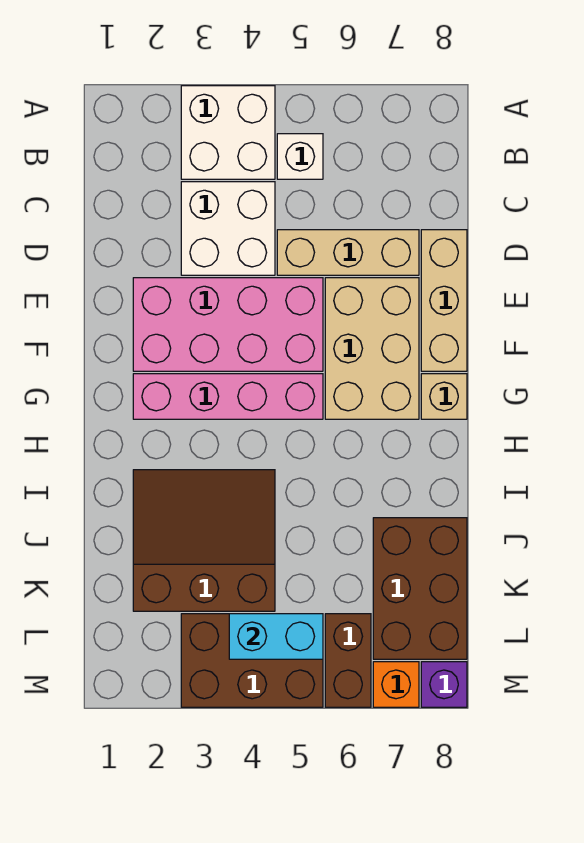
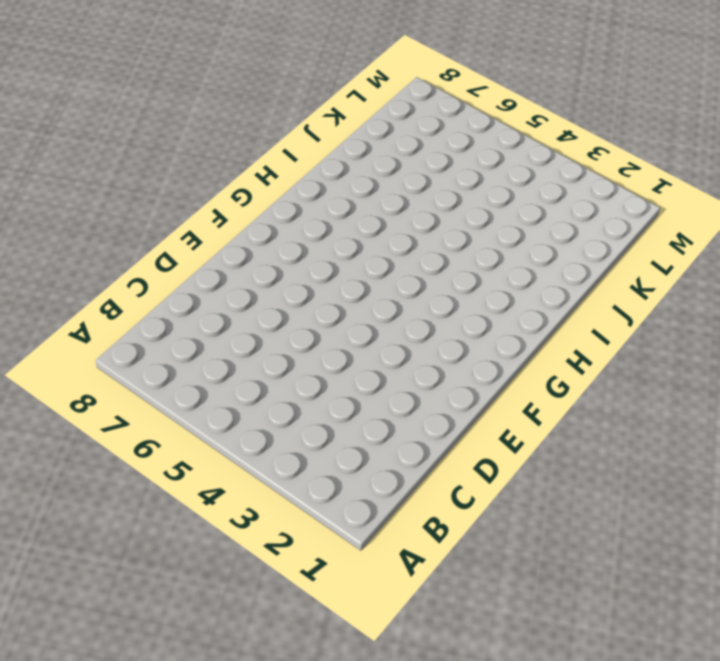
none -> white 2x2 brick [181,86,275,179]
none -> white 1x1 brick [277,134,323,179]
none -> white 2x2 brick [181,182,275,275]

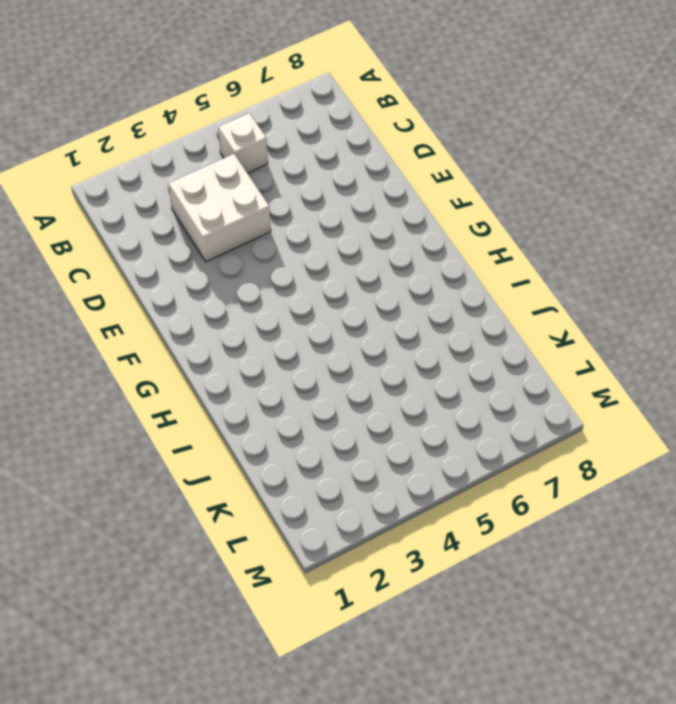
none -> white 2x2 brick [181,86,275,179]
none -> tan 1x3 brick [277,230,419,275]
none -> tan 1x3 brick [421,230,467,371]

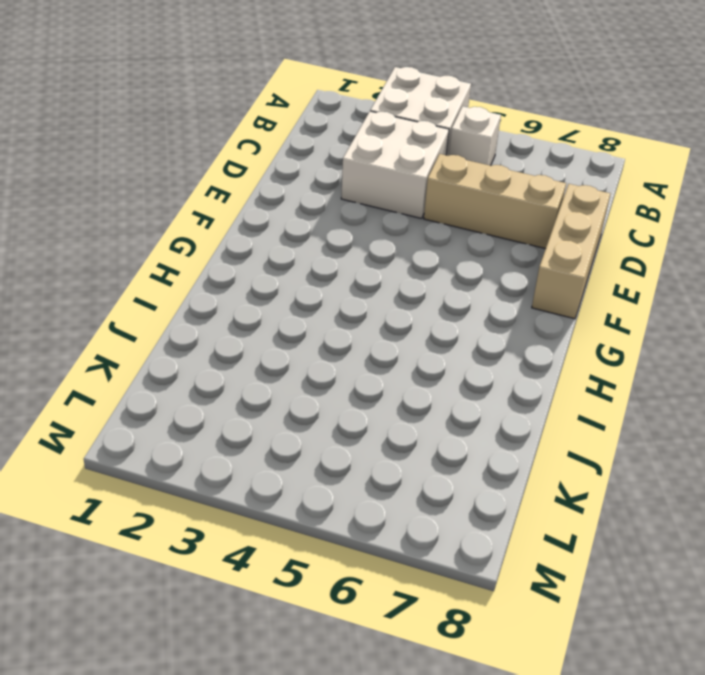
none -> pink 2x4 brick [133,278,323,371]
none -> tan 2x3 brick [325,278,419,419]
none -> pink 1x4 brick [133,374,323,419]

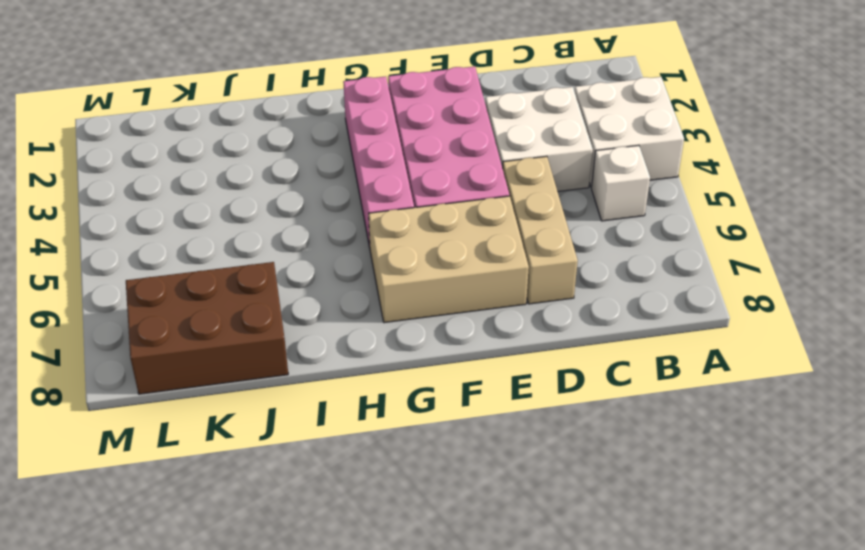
none -> tan 1x3 brick [421,230,467,371]
none -> tan 1x1 brick [421,374,467,419]
none -> brown 3x3 slope [133,470,275,611]

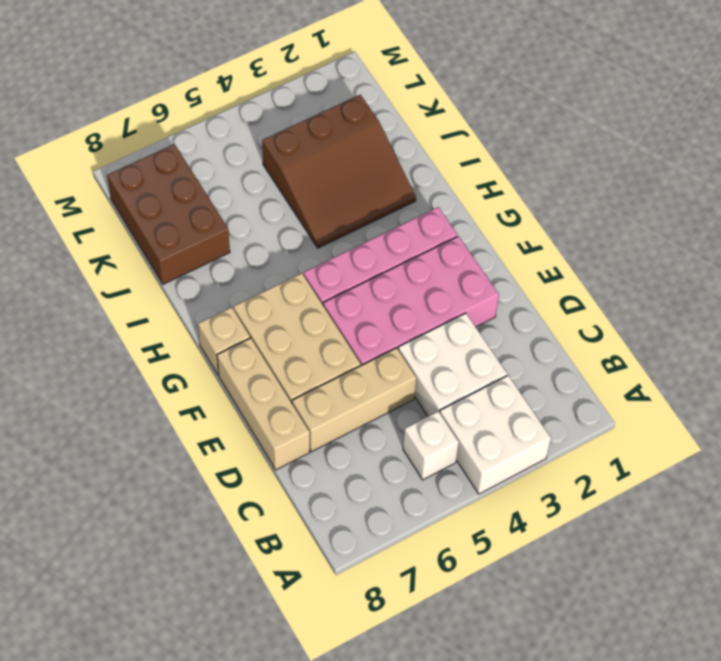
none -> brown 2x3 brick [181,614,323,707]
none -> brown 1x2 brick [325,614,371,707]
none -> orange 1x1 brick [373,662,419,707]

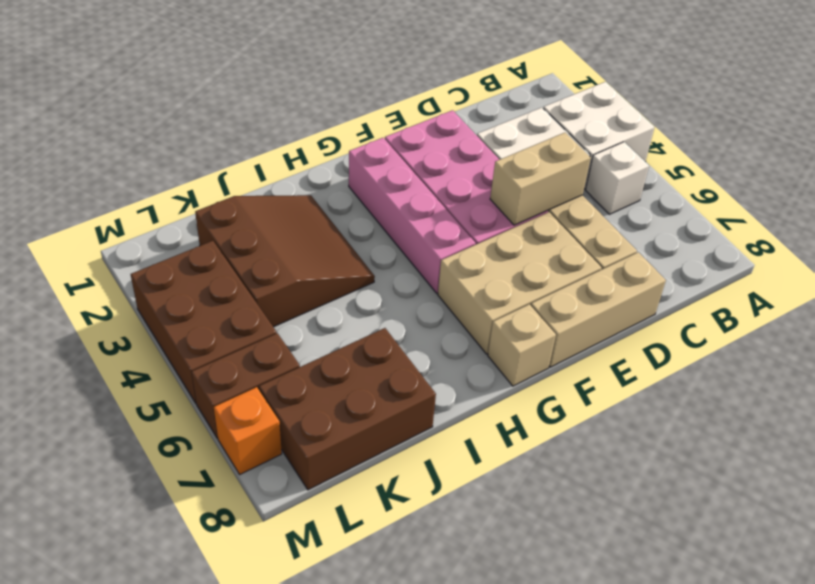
tan 1x2 brick [490,133,590,225] -> none
none -> purple 1x1 brick [421,662,467,707]
none -> cyan 1x2 brick [229,614,323,659]

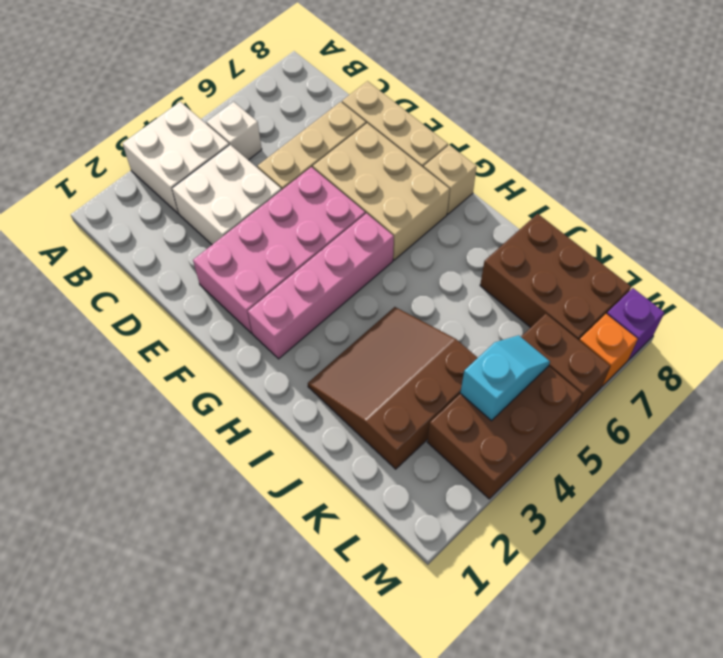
cyan 1x2 slope [460,335,550,421] -> cyan 1x2 brick [229,614,323,659]

